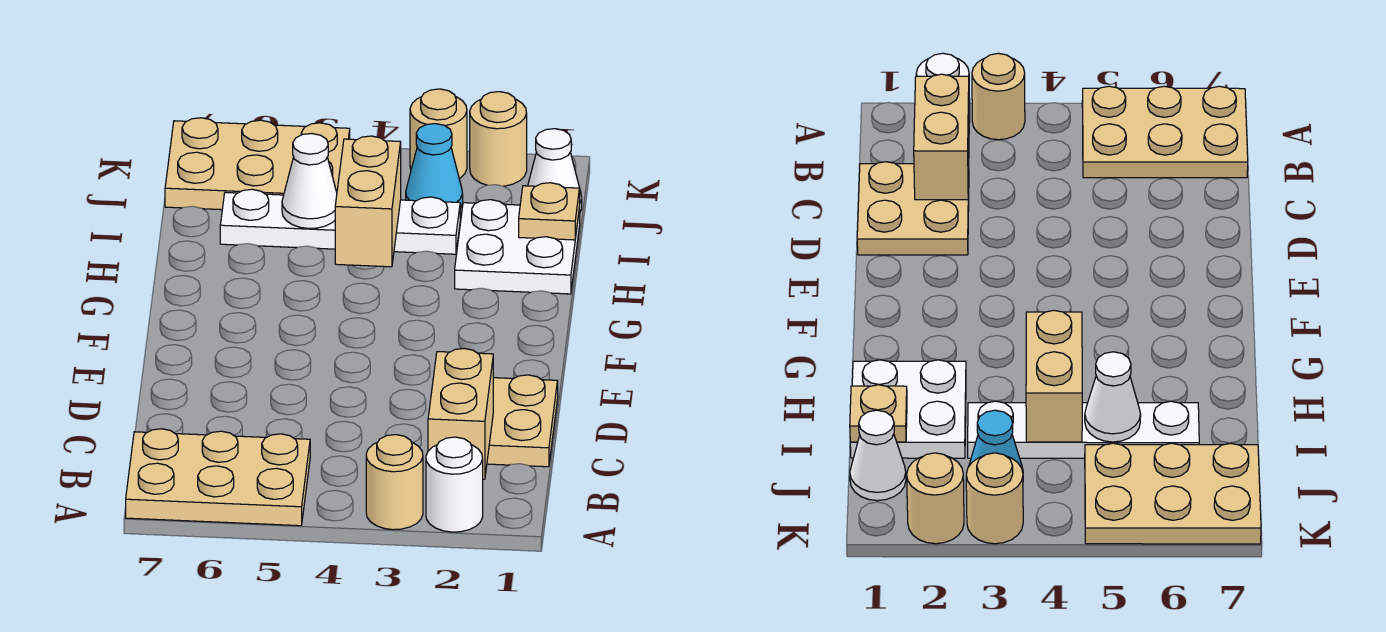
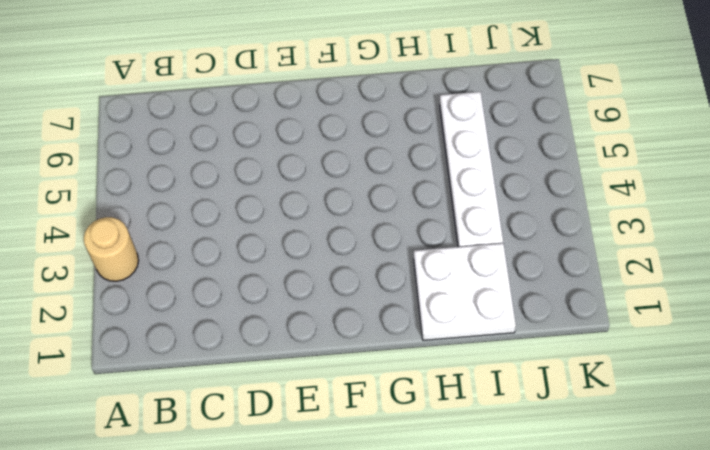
none -> white 1x1 round brick [426,437,483,532]
none -> tan 2x3 plate [126,429,310,526]
none -> tan 2x2 plate [487,375,558,467]

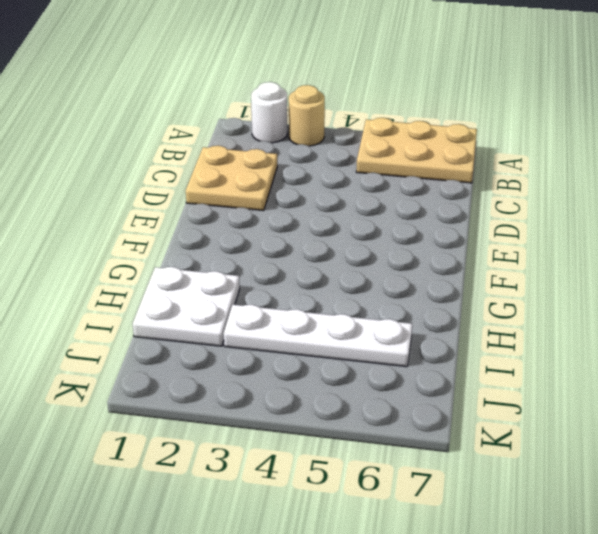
none -> white 1x1 cone [528,129,582,212]
none -> cyan 1x1 cone [406,124,463,208]
none -> tan 2x3 plate [165,118,350,210]

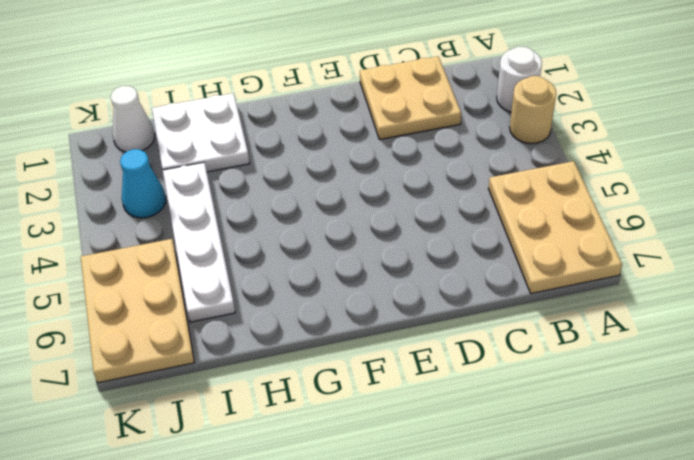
none -> tan 1x1 round brick [470,92,527,186]
none -> tan 1x1 round brick [410,89,467,179]
none -> tan 1x2 brick [428,349,493,479]

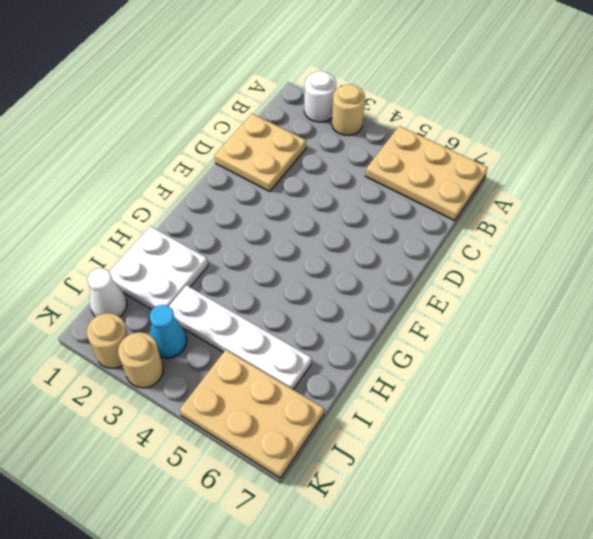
none -> tan 1x2 brick [428,349,493,479]
none -> tan 1x2 brick [335,136,401,267]
none -> tan 1x1 plate [519,183,580,240]

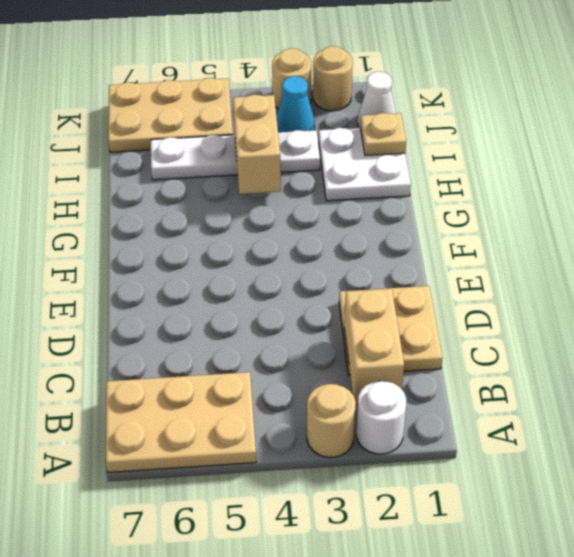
none -> white 1x1 cone [282,134,337,229]

